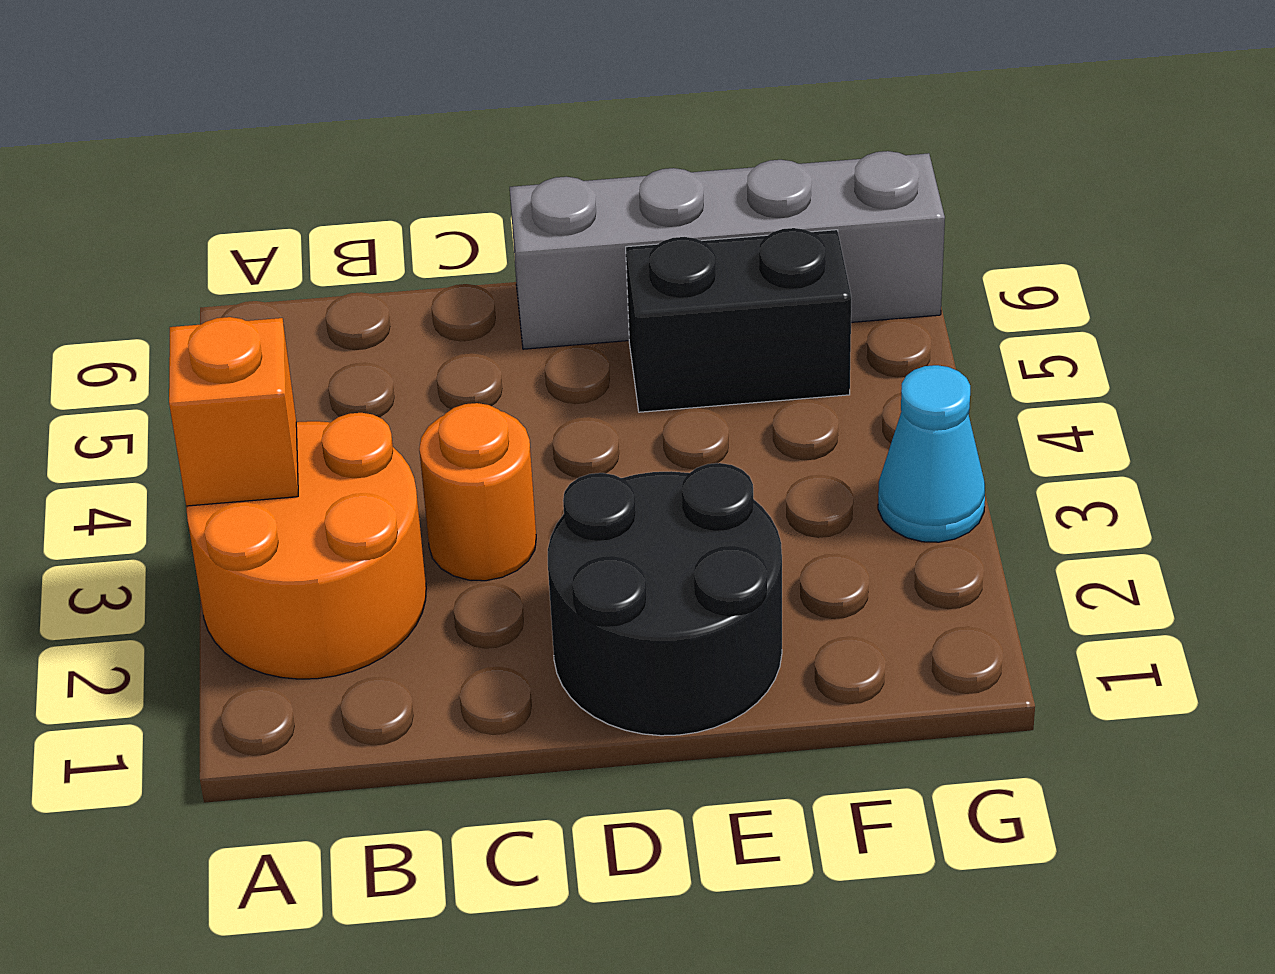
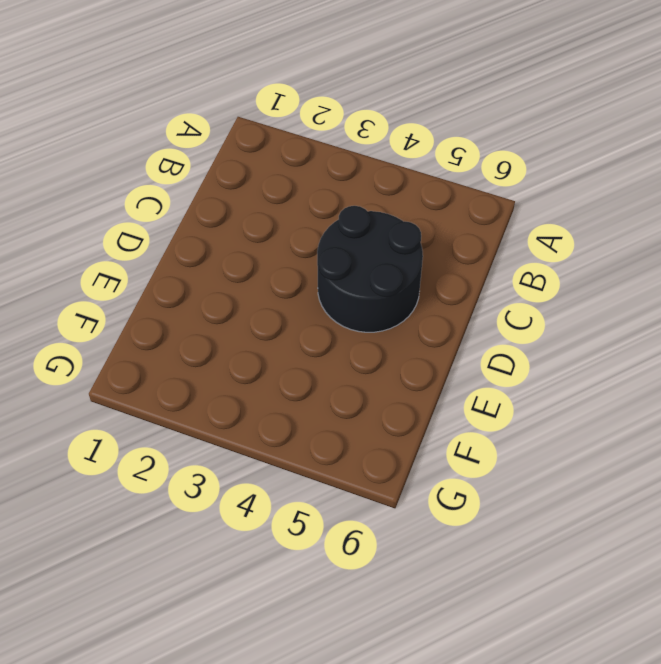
black 2x2 round brick [317,206,423,332] -> black 2x2 round brick moved to [548,463,782,736]
none -> orange 2x2 round brick [186,413,426,679]
none -> orange 1x1 round brick [419,403,536,581]

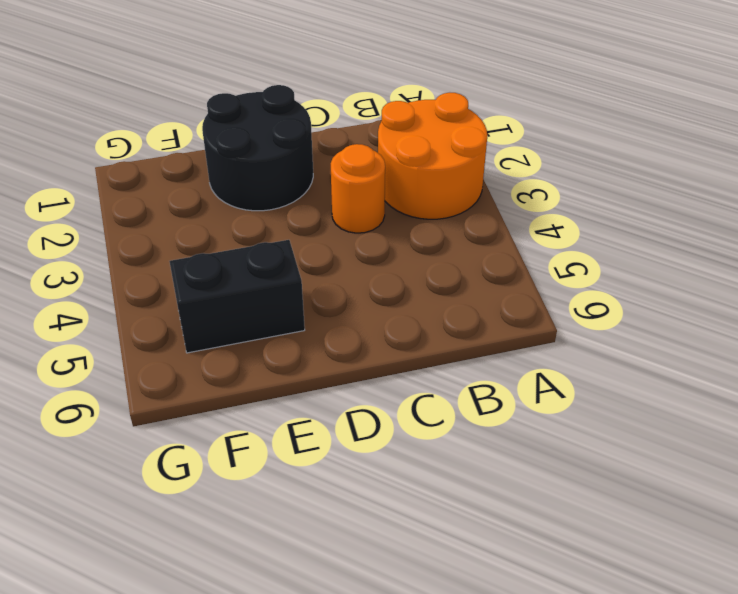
none -> grey 1x4 brick [510,151,945,349]
none -> cyan 1x1 cone [878,365,985,542]

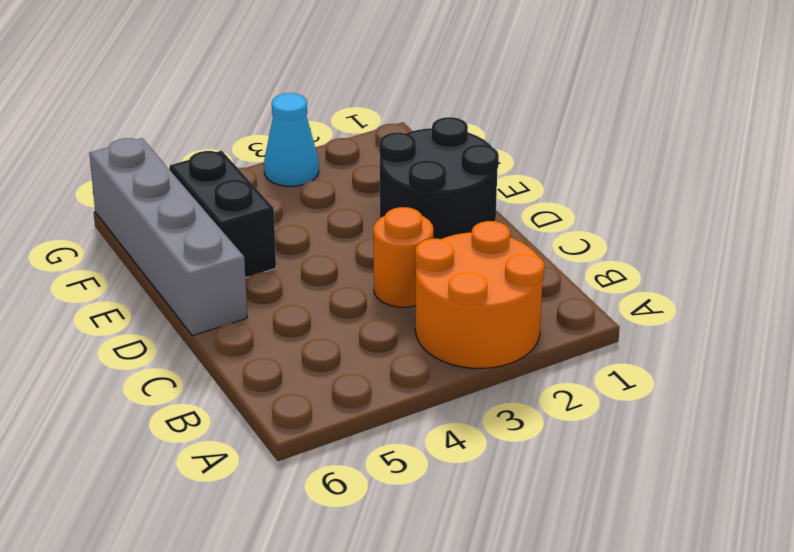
none -> orange 1x1 brick [169,317,298,506]

